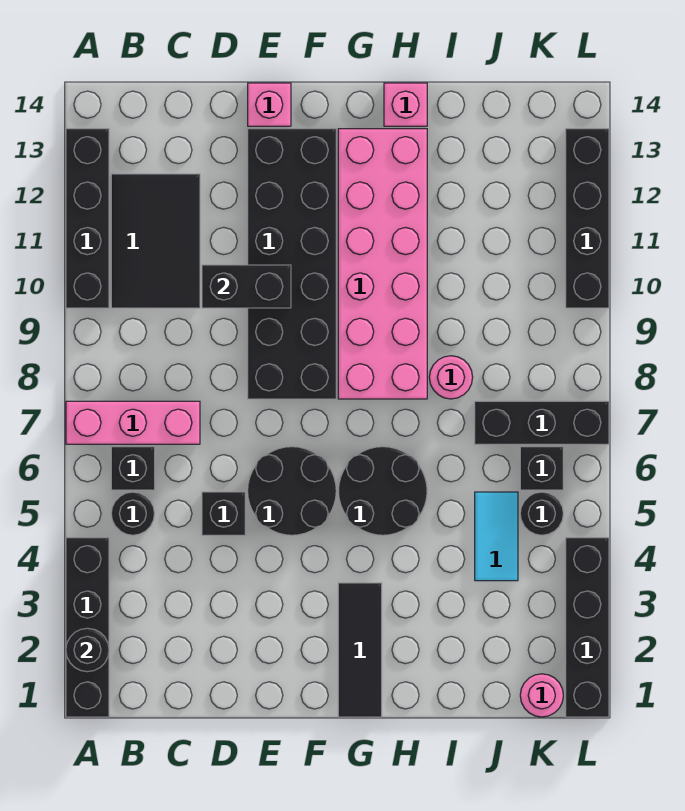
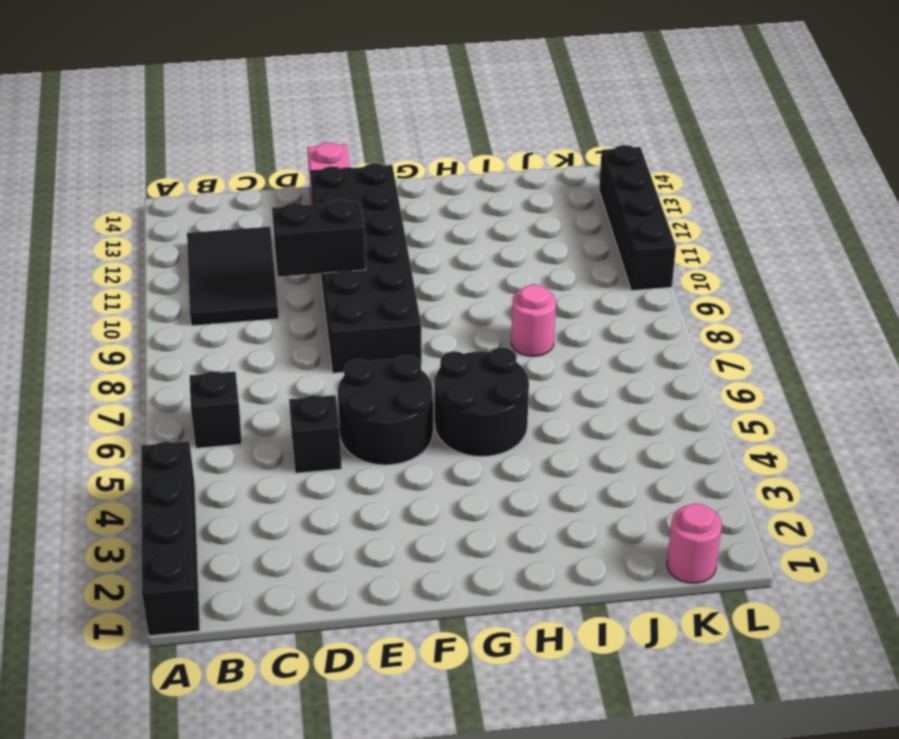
none -> pink 1x3 brick [66,401,200,444]
none -> black 1x4 brick [66,129,109,308]
none -> black 1x1 round brick [111,492,155,535]

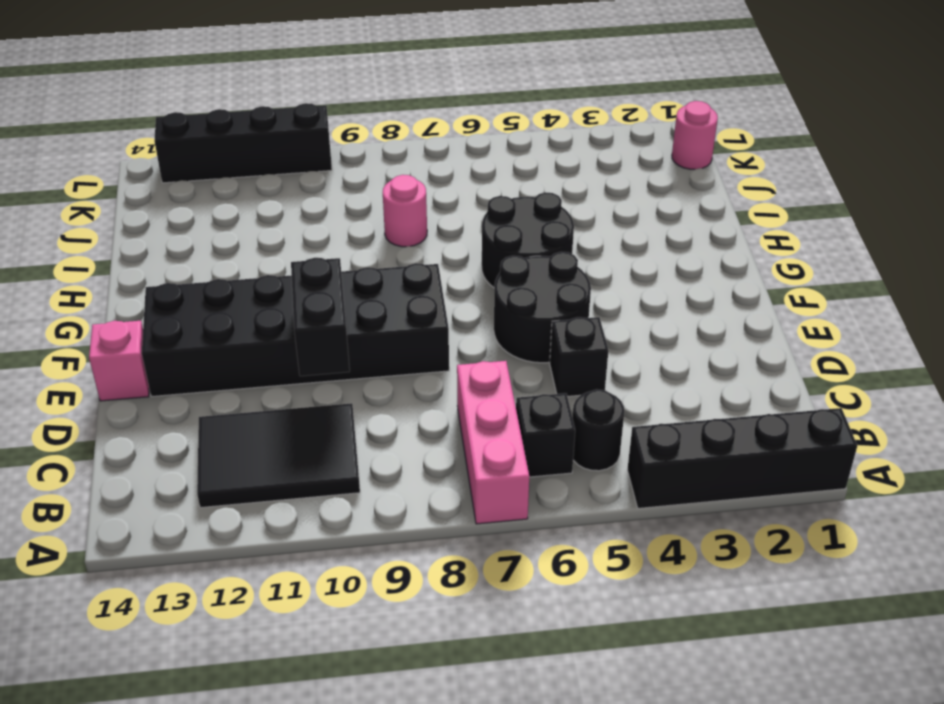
none -> black 1x4 brick [66,129,109,308]
none -> black 1x3 tile [338,583,382,717]
none -> pink 2x6 brick [338,129,427,399]

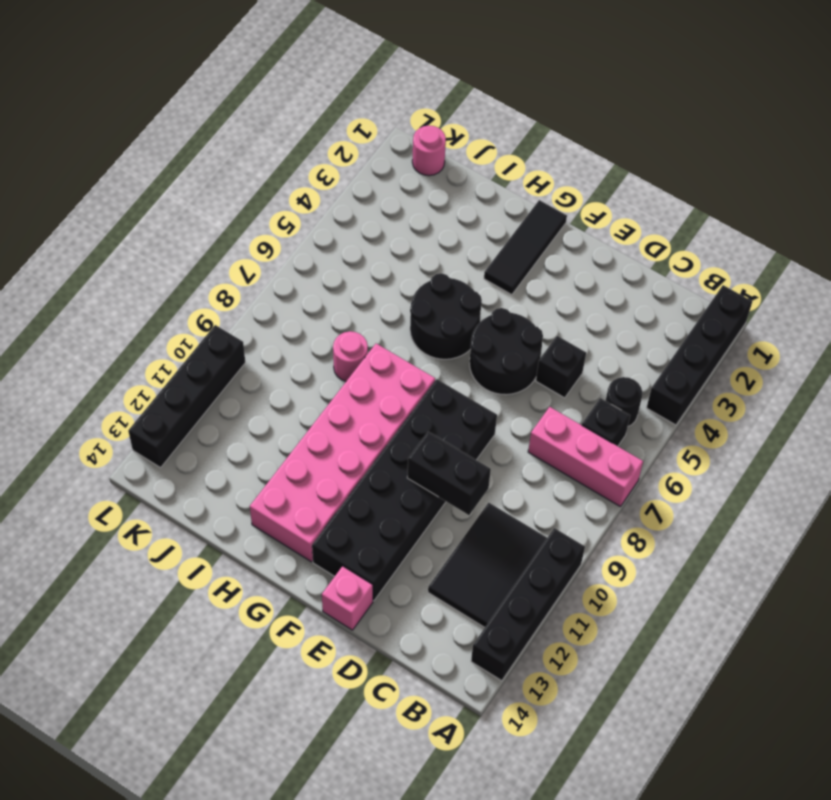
none -> pink 1x1 brick [384,83,427,126]
none -> cyan 1x2 tile [475,492,518,581]
none -> black 1x3 brick [475,401,609,444]

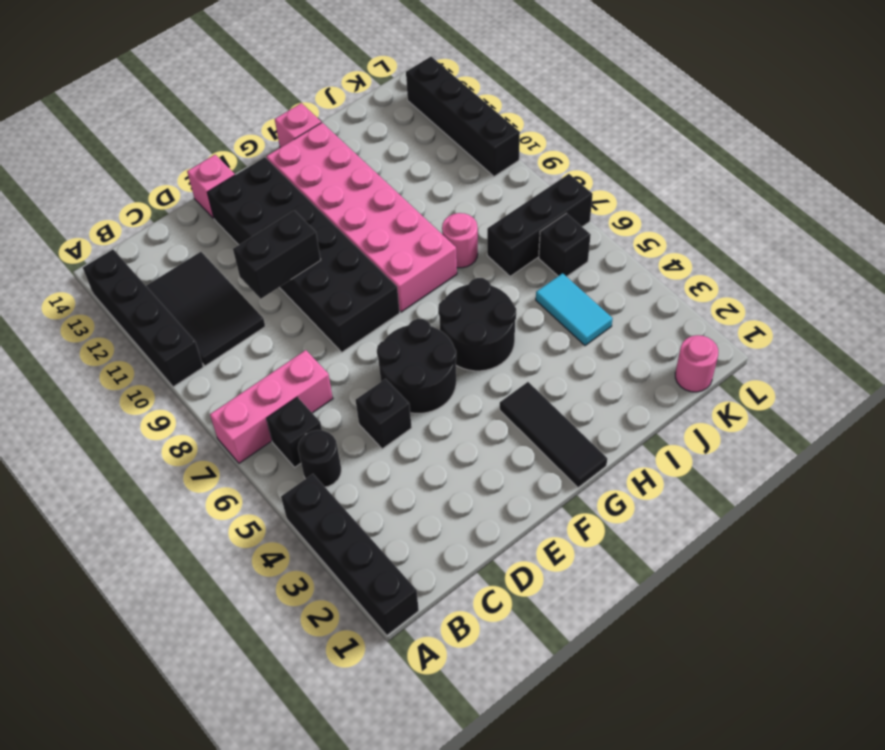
none -> black 1x1 round brick [520,492,563,535]
none -> black 1x4 brick [566,538,609,717]
none -> black 1x1 round brick [66,628,109,672]

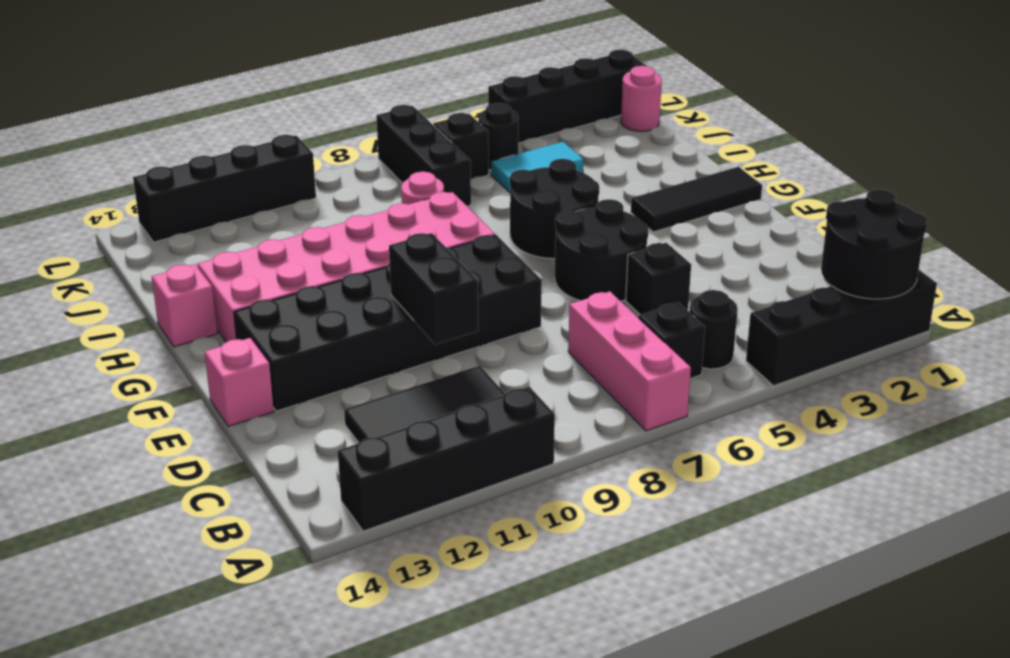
black 2x2 round brick [821,189,928,299] -> black 1x1 round brick [66,628,109,672]

